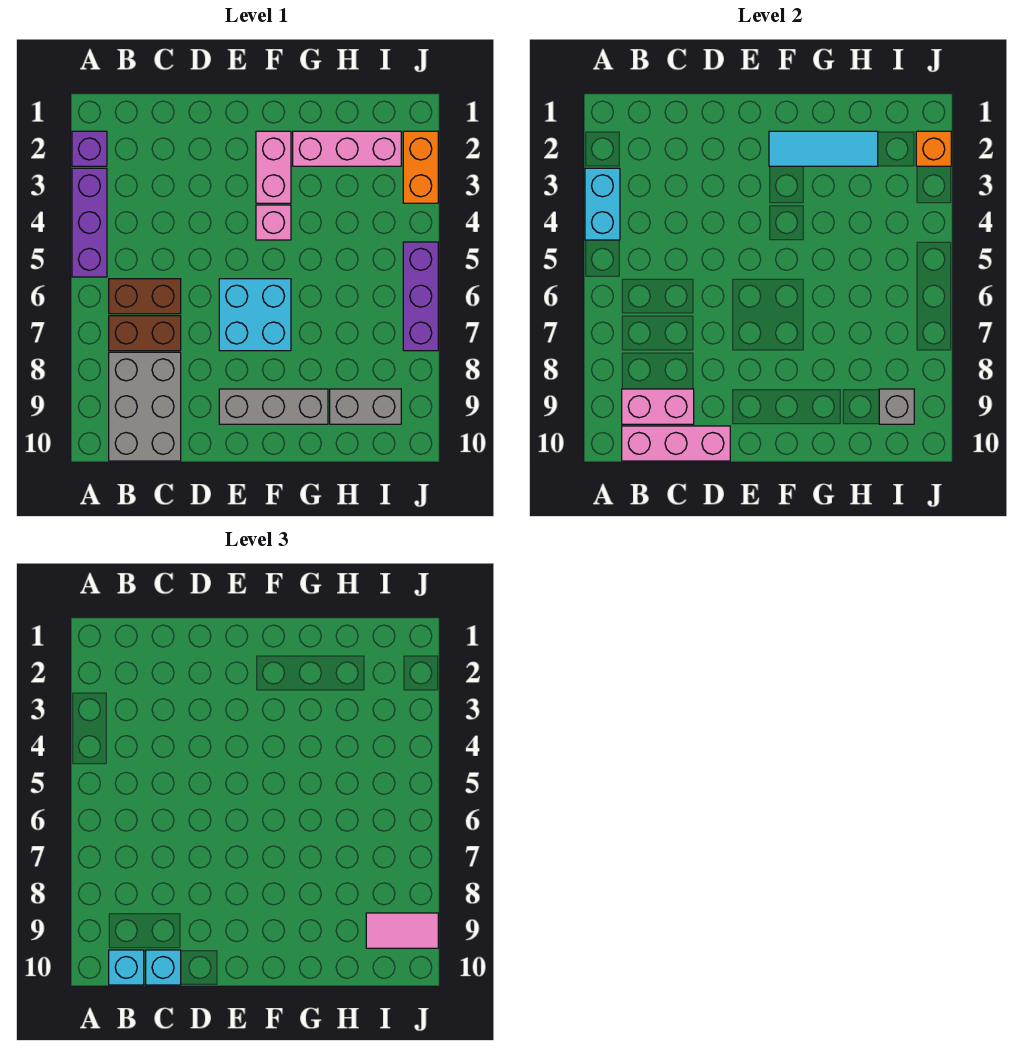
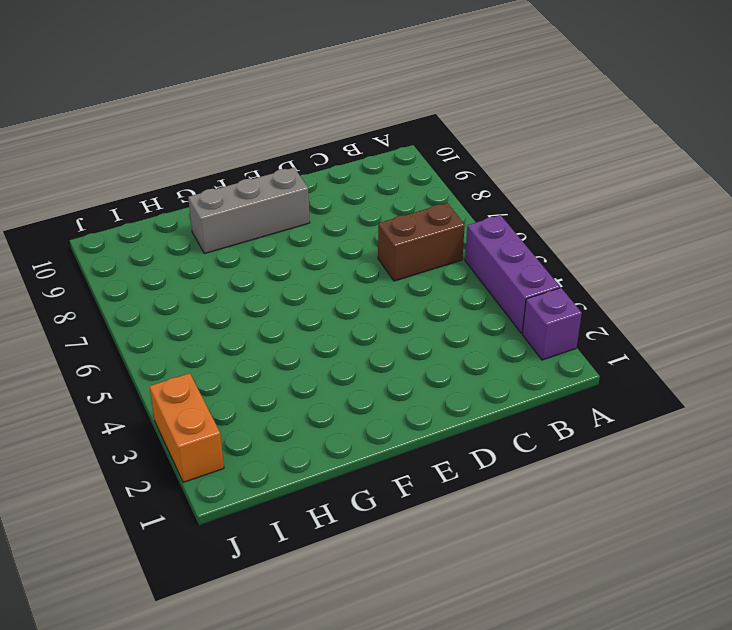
none -> brown 1x2 brick [109,316,181,351]
none -> grey 2x3 brick [109,352,181,461]
none -> cyan 2x2 brick [219,279,291,351]

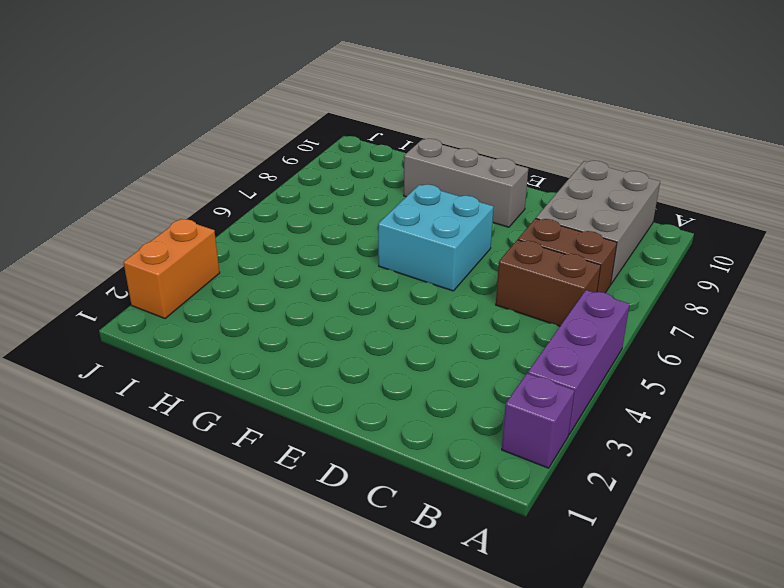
none -> pink 1x2 brick [256,131,291,203]
none -> pink 1x1 brick [256,205,291,240]
none -> pink 1x3 brick [293,131,401,166]

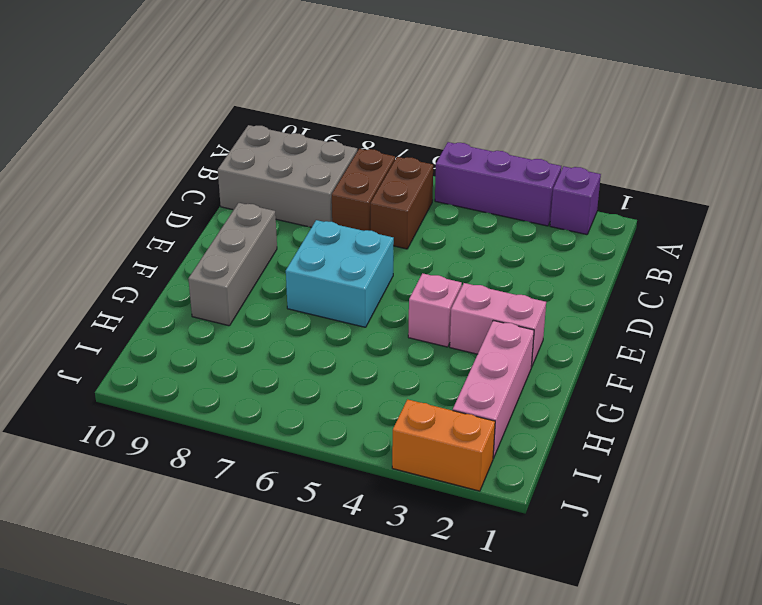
none -> grey 1x2 brick [330,389,401,424]
none -> purple 1x3 brick [403,242,438,351]
none -> cyan 1x2 brick [585,168,620,240]

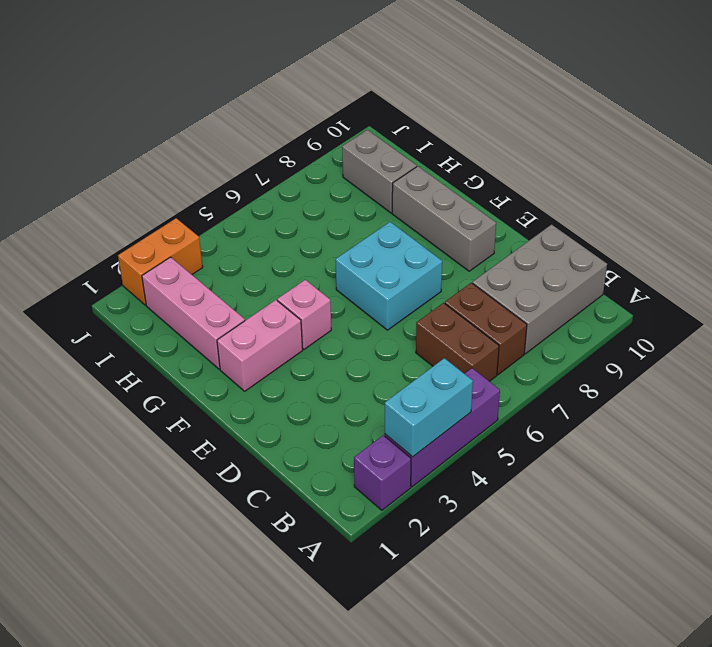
none -> purple 1x3 brick [403,242,438,351]
none -> pink 1x2 brick [622,389,694,424]
none -> pink 1x3 brick [622,426,730,461]

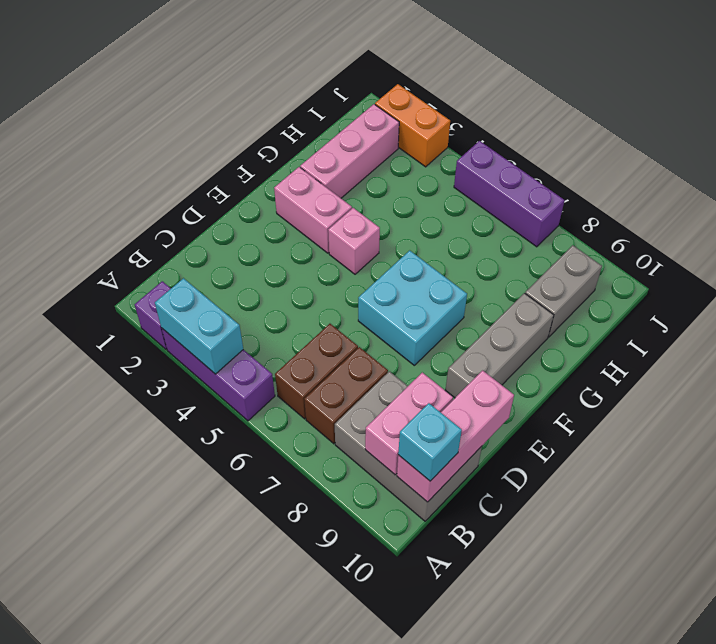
none -> cyan 1x3 tile [769,131,878,166]
none -> grey 1x1 brick [879,389,914,424]
none -> orange 1x1 brick [916,131,951,166]

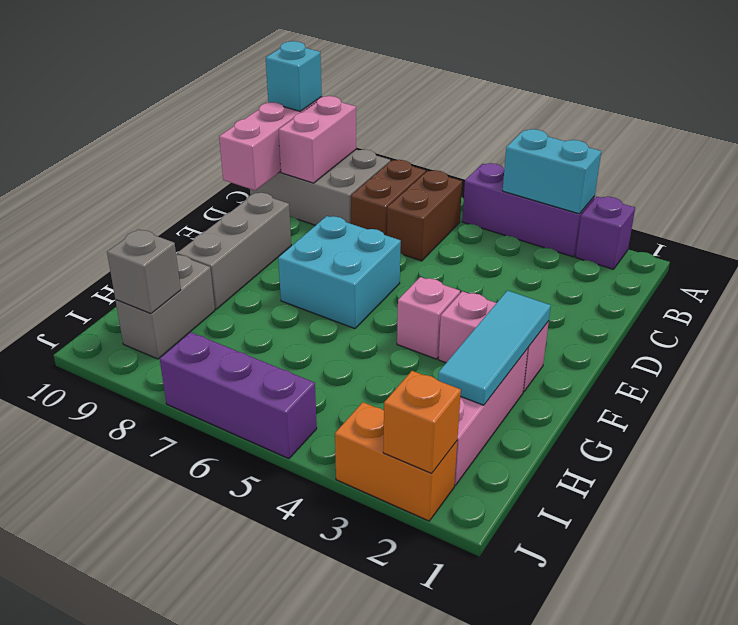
none -> cyan 1x1 brick [146,950,181,985]
none -> pink 1x2 tile [366,913,438,948]

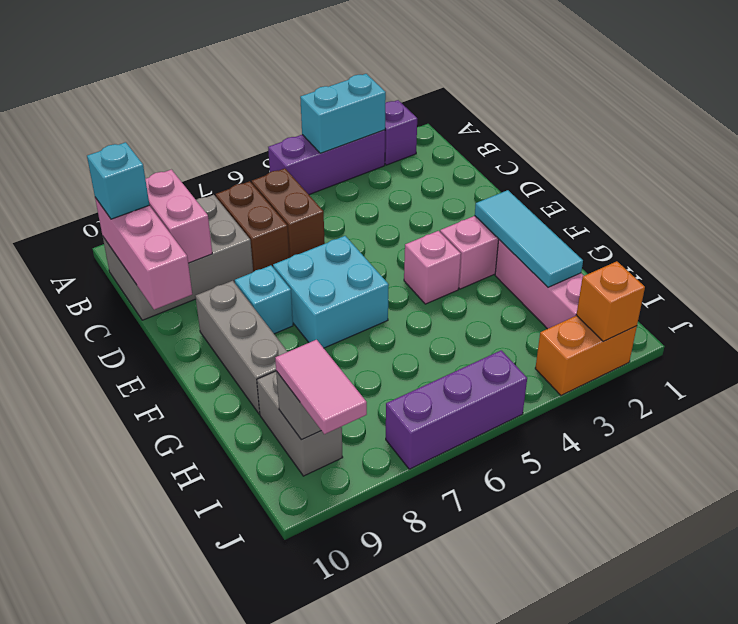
cyan 1x1 brick [235,265,293,334] -> cyan 1x1 brick moved to [146,950,181,985]

